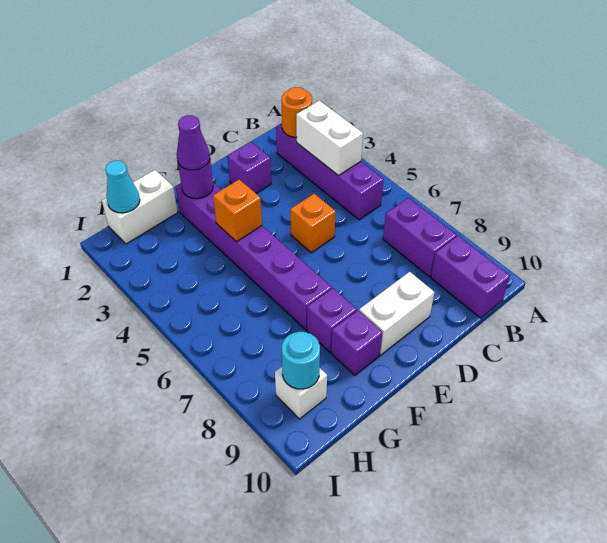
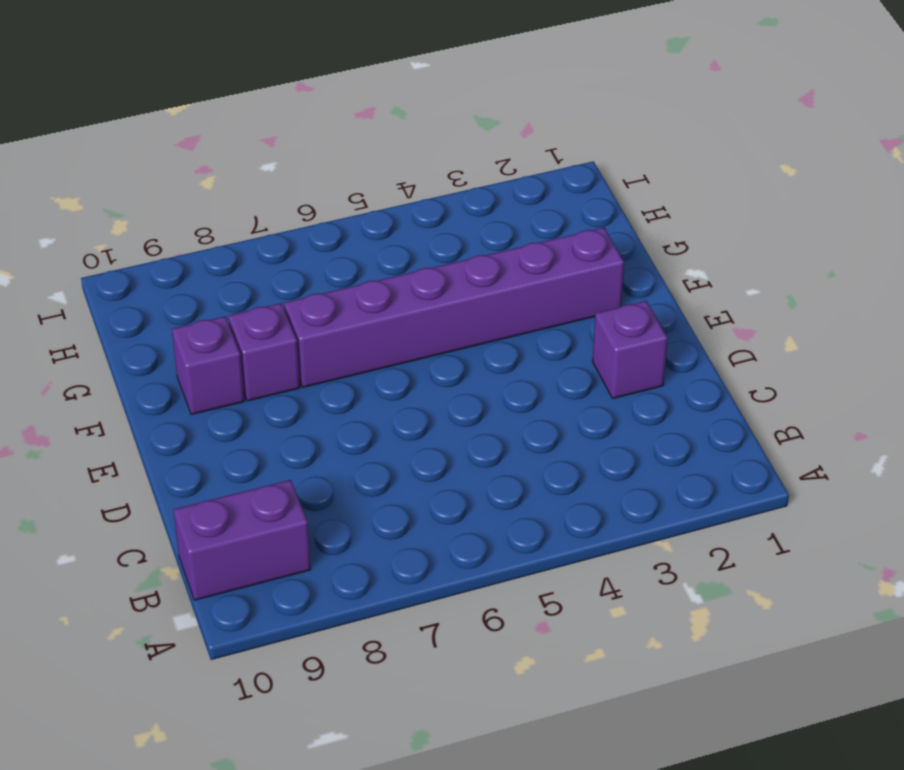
none -> purple 1x4 brick [276,123,384,220]
none -> purple 1x2 brick [383,198,457,277]
none -> orange 1x1 brick [290,194,336,253]

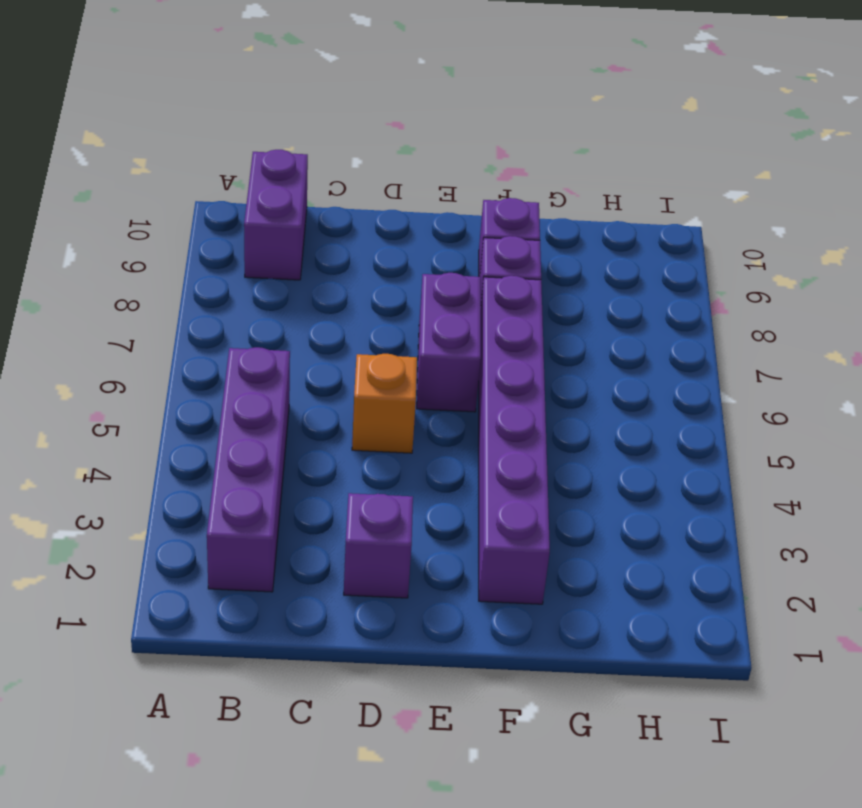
purple 1x2 brick [417,273,481,412] -> purple 1x2 brick moved to [383,198,457,277]
none -> white 1x2 brick [359,272,434,355]
none -> white 1x2 brick [102,170,178,244]
none -> white 1x1 brick [275,367,327,419]

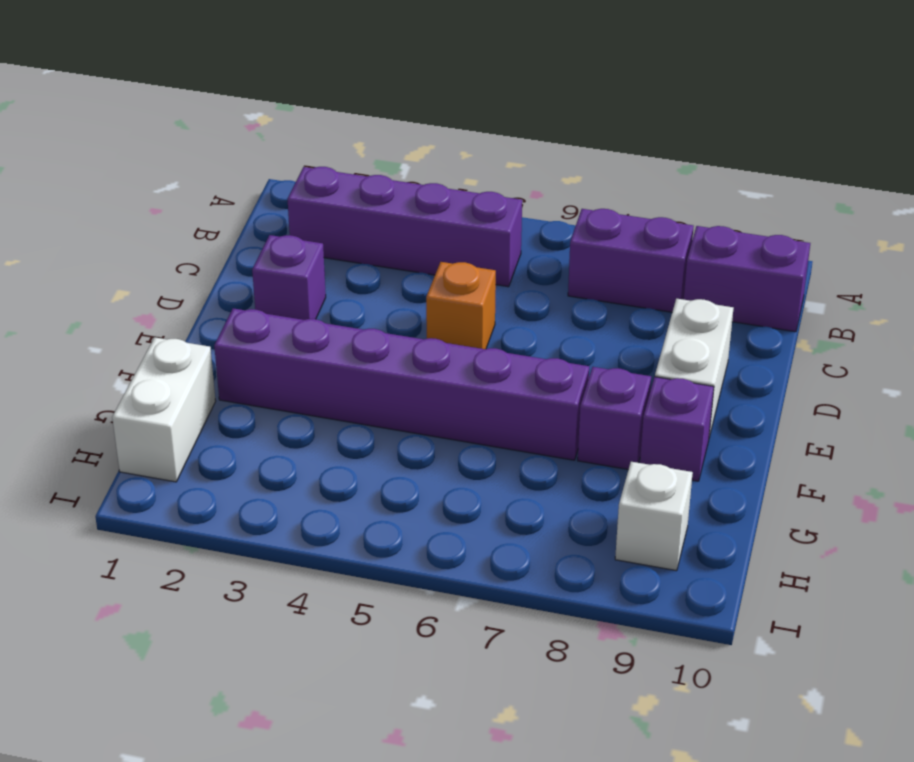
none -> orange 1x1 round brick [281,87,312,137]
none -> white 1x2 brick [296,100,363,176]
none -> purple 1x1 round brick [178,161,213,199]

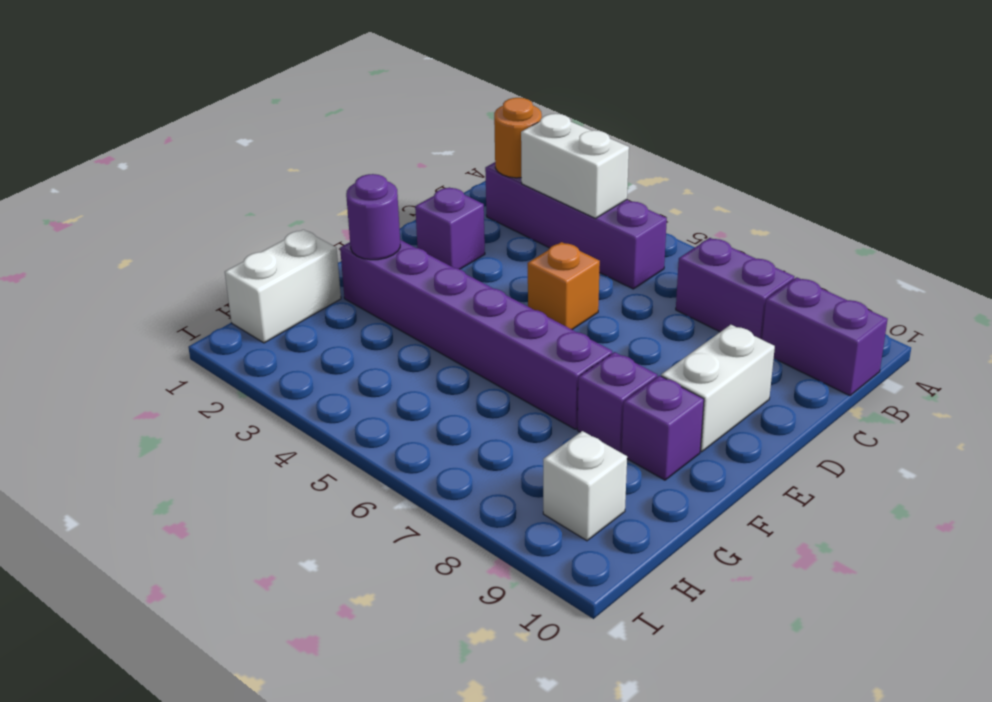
none -> orange 1x1 brick [213,179,262,242]
none -> cyan 1x1 cone [105,160,140,213]
none -> cyan 1x1 round brick [282,332,320,389]

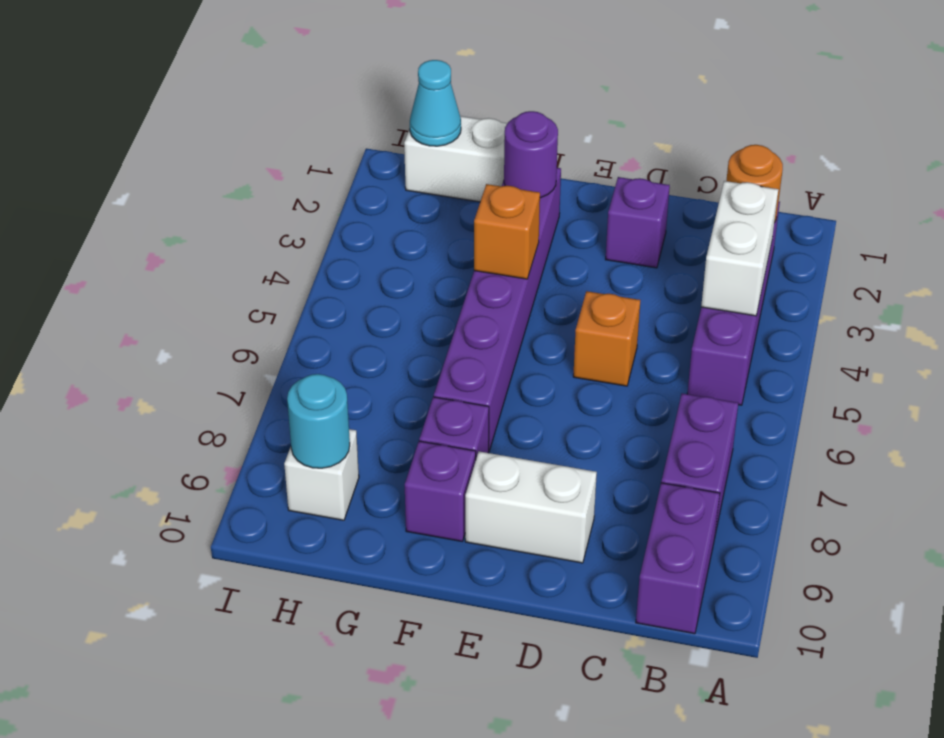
none -> purple 1x1 cone [177,115,210,170]

